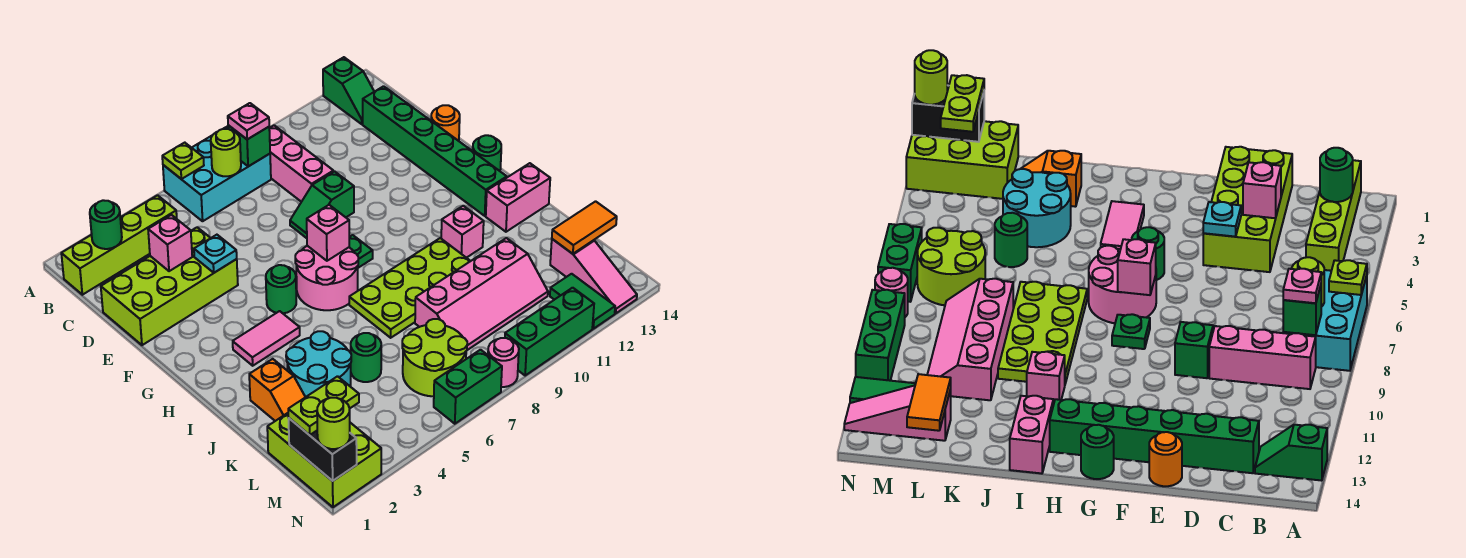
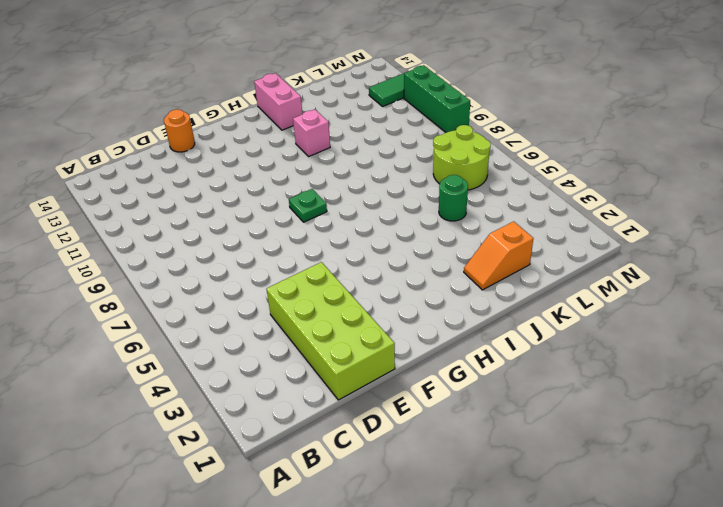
orange 1x2 slope [464,221,533,290] -> orange 1x2 slope turned to [249,359,305,421]
none -> cyan 2x3 brick [163,126,271,221]
none -> green 1x2 slope [323,57,374,124]
none -> lime 1x4 brick [61,195,177,295]
none -> pink 1x3 brick [269,125,333,202]

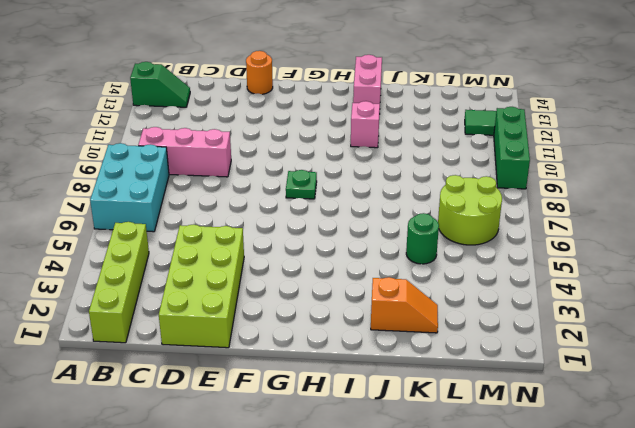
none -> green 1x6 brick [363,86,507,216]
none -> green 1x2 slope [290,171,354,238]
none -> green 1x1 round brick [266,265,296,313]
none -> pink 2x2 round brick [295,246,358,310]

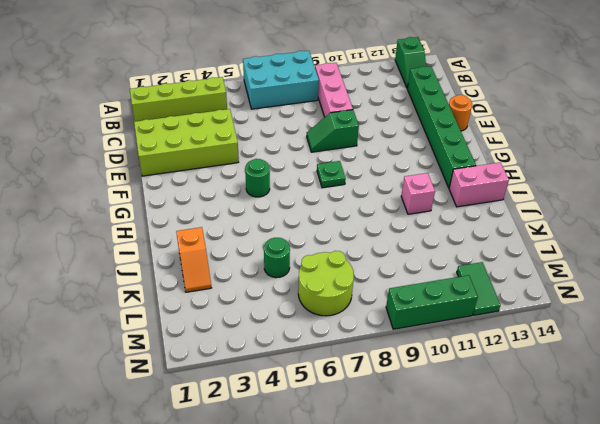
none -> pink 2x2 round brick [295,246,358,310]
none -> green 1x1 round brick [473,135,501,171]
none -> pink 1x2 tile [233,311,300,366]
none -> lime 2x4 plate [349,238,470,338]

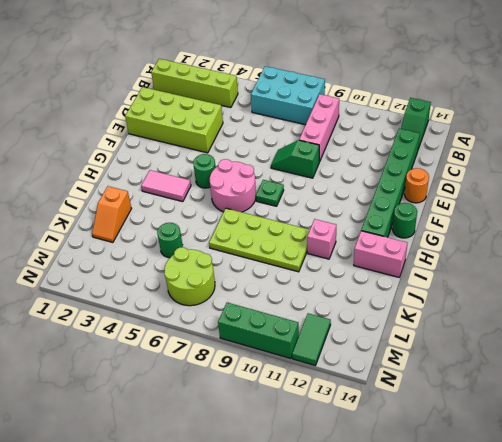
none -> cyan 2x2 round brick [286,331,351,397]
none -> pink 2x4 slope [415,238,548,350]
none -> lime 2x3 brick [267,413,381,507]
none -> pink 1x3 slope [550,239,637,313]

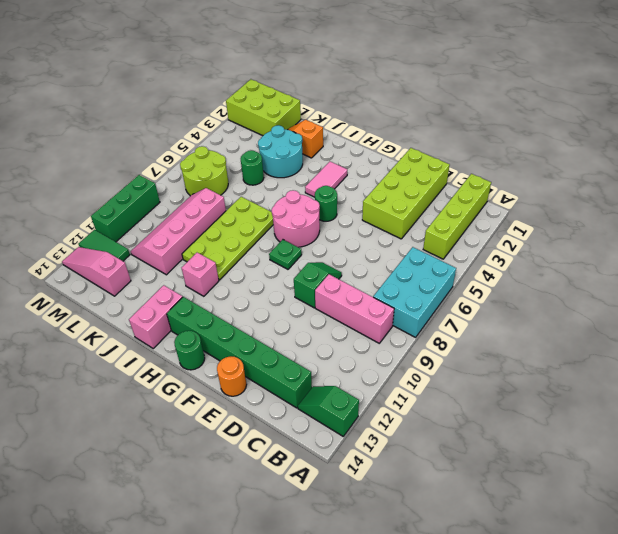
none -> green 1x2 brick [434,350,502,424]
none -> pink 1x1 round brick [488,338,519,387]
none -> lime 1x1 plate [162,143,204,179]
none -> green 1x1 round brick [90,200,122,249]

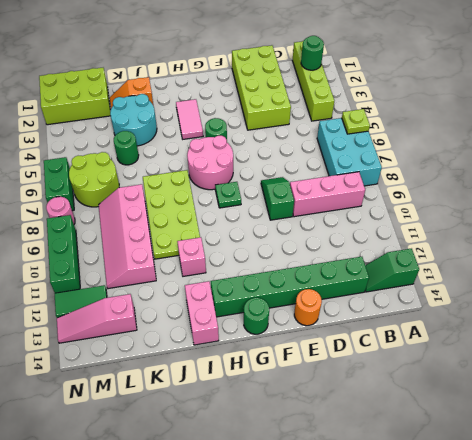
none -> lime 1x1 round brick [211,129,241,176]
none -> green 1x1 brick [228,125,270,166]
none -> pink 1x1 brick [148,215,192,271]
none -> cyan 1x1 plate [194,235,237,273]

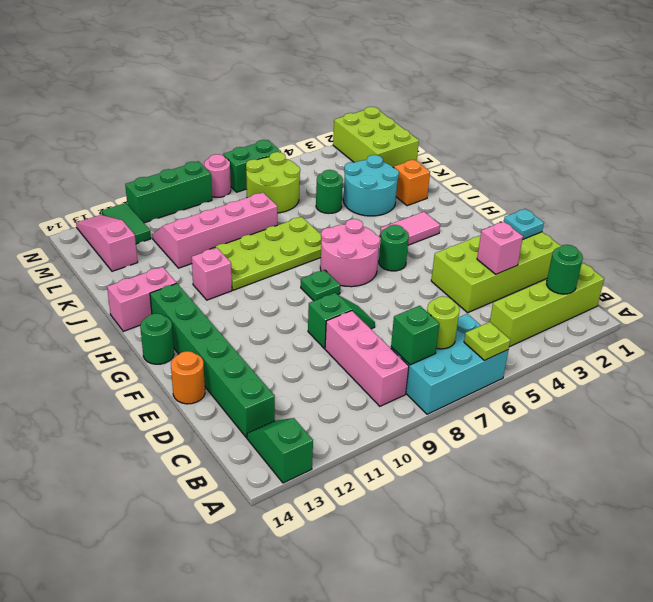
cyan 1x1 plate [504,209,544,239] -> cyan 1x1 plate moved to [194,235,237,273]
none -> pink 1x1 brick [307,205,349,261]
none -> orange 1x2 tile [552,201,617,254]
none -> black 1x2 brick [289,418,357,481]
none -> pink 1x1 plate [228,103,269,139]

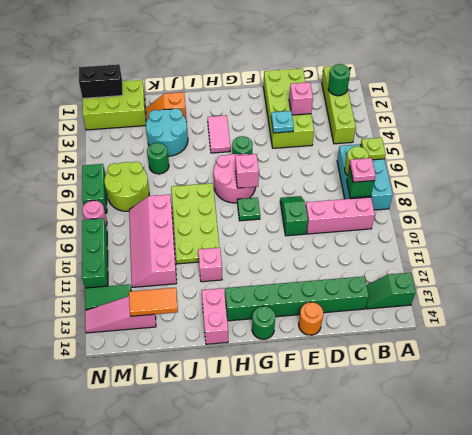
orange 1x2 tile [129,288,178,316] -> orange 1x2 tile turned to [552,201,617,254]
none -> lime 1x2 plate [288,376,359,435]
none -> lime 1x1 round brick [317,398,350,449]

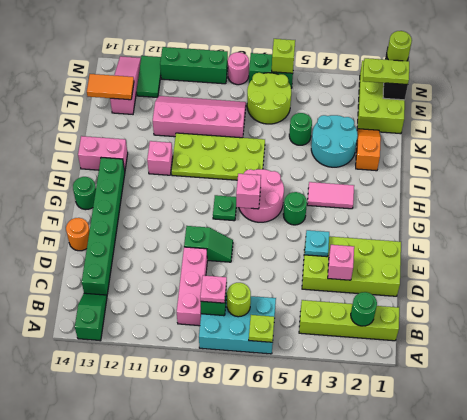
lime 1x1 brick [272,39,295,73] -> none

